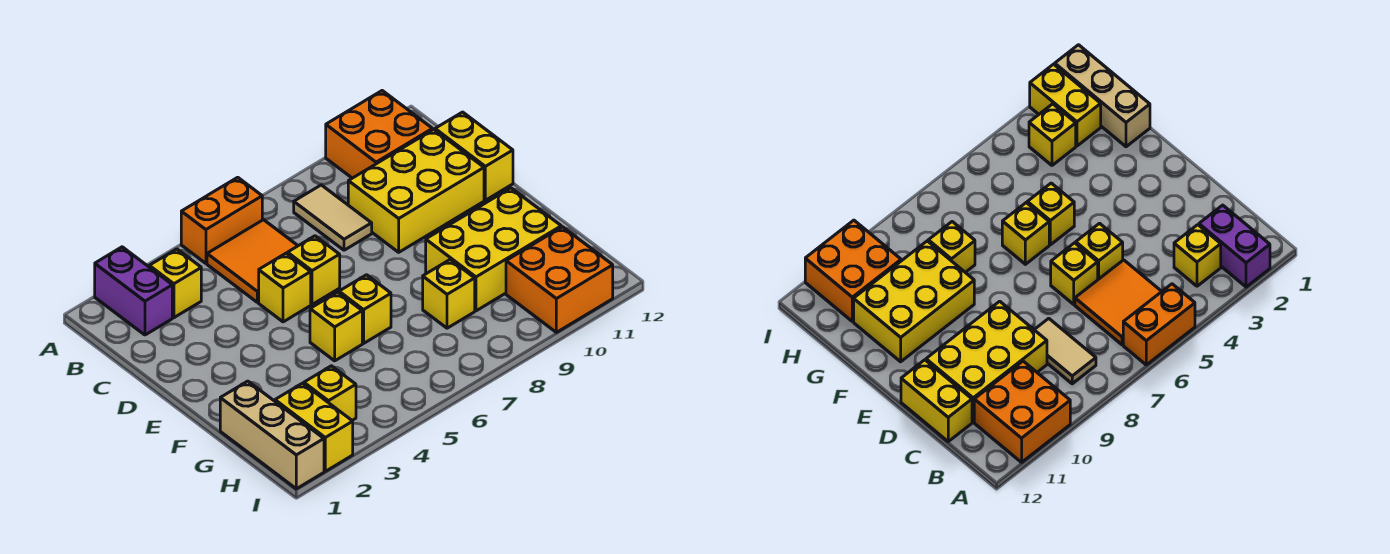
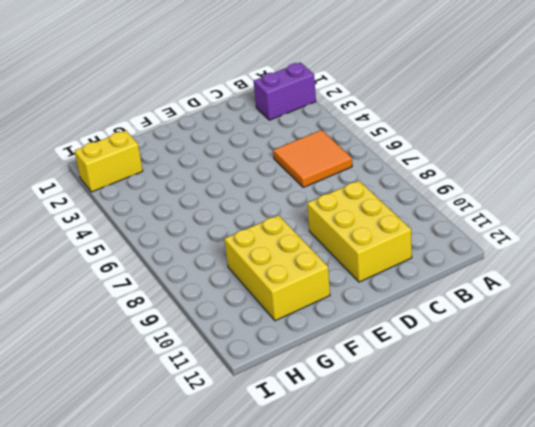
none -> orange 1x2 brick [181,177,262,263]
none -> orange 2x2 brick [326,91,432,178]
none -> yellow 1x1 brick [149,249,201,318]

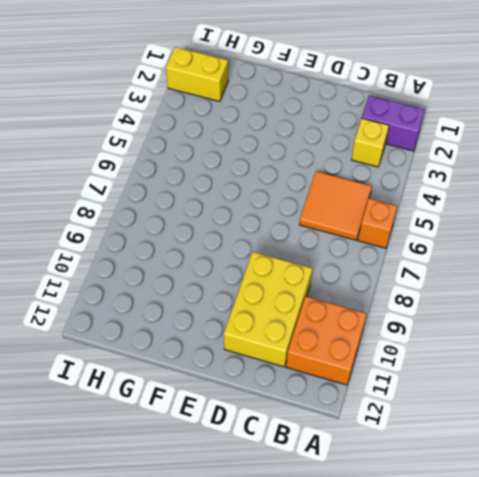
orange 1x1 brick [358,199,397,248] -> orange 1x2 brick [181,177,262,263]
none -> tan 1x2 tile [294,185,372,250]
none -> yellow 1x2 brick [435,112,513,200]
none -> yellow 1x1 brick [259,253,311,322]

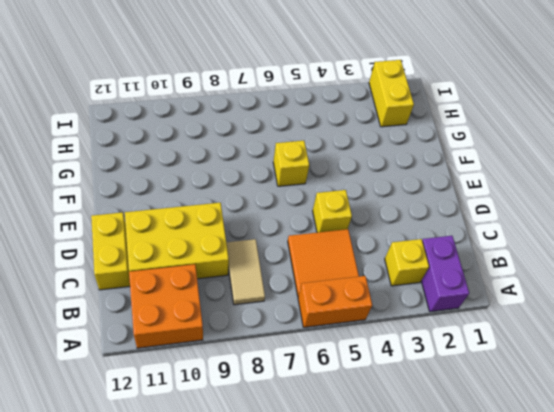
none -> yellow 1x1 brick [288,236,340,304]
none -> yellow 1x1 brick [310,292,362,361]
none -> yellow 2x3 brick [426,188,561,311]

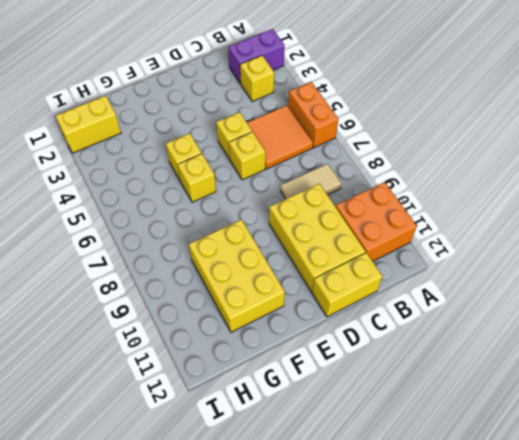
none -> tan 1x3 brick [220,381,324,489]
none -> yellow 1x1 brick [423,260,475,328]
none -> yellow 1x1 brick [304,366,356,420]

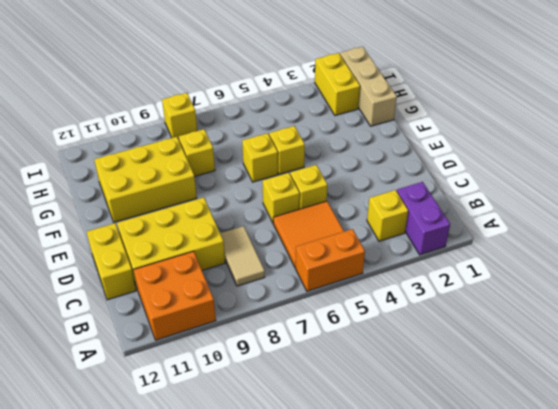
yellow 1x1 brick [162,93,197,138] -> yellow 1x1 brick moved to [304,366,356,420]
none -> orange 2x2 brick [506,227,613,332]

